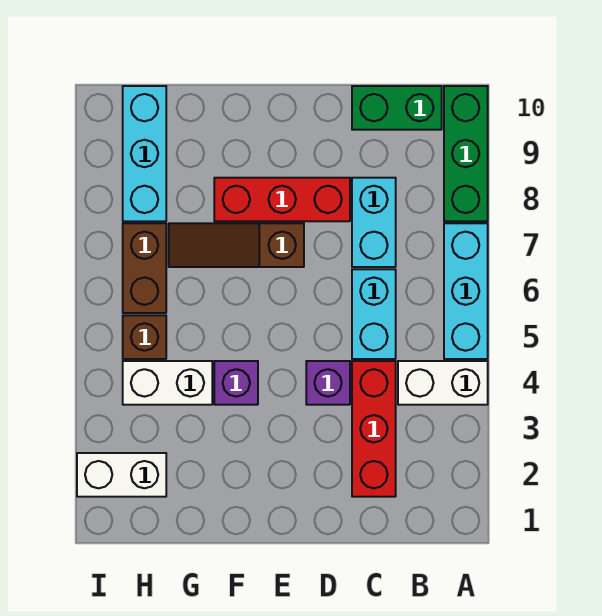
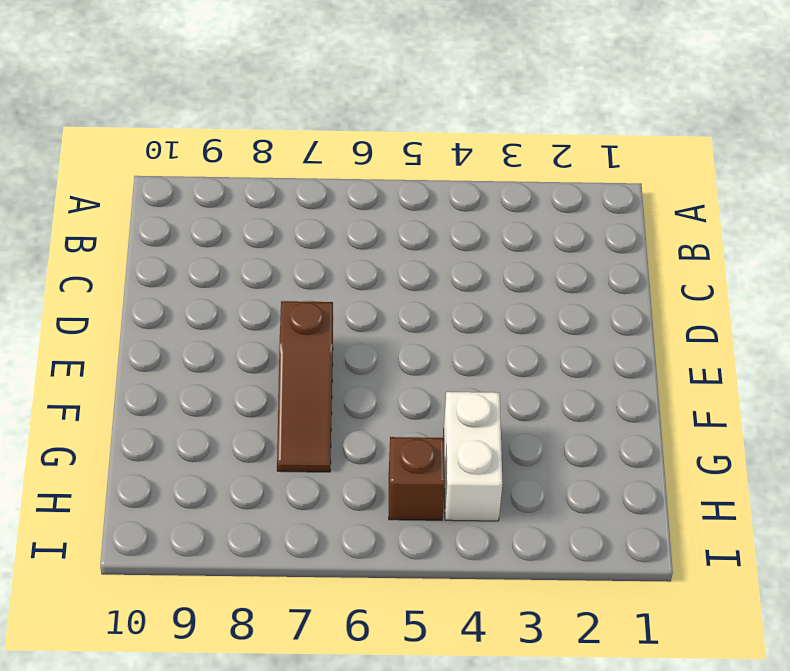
none -> white 1x2 brick [398,361,488,405]
none -> cyan 1x3 brick [444,223,488,359]
none -> green 1x3 brick [444,86,488,221]

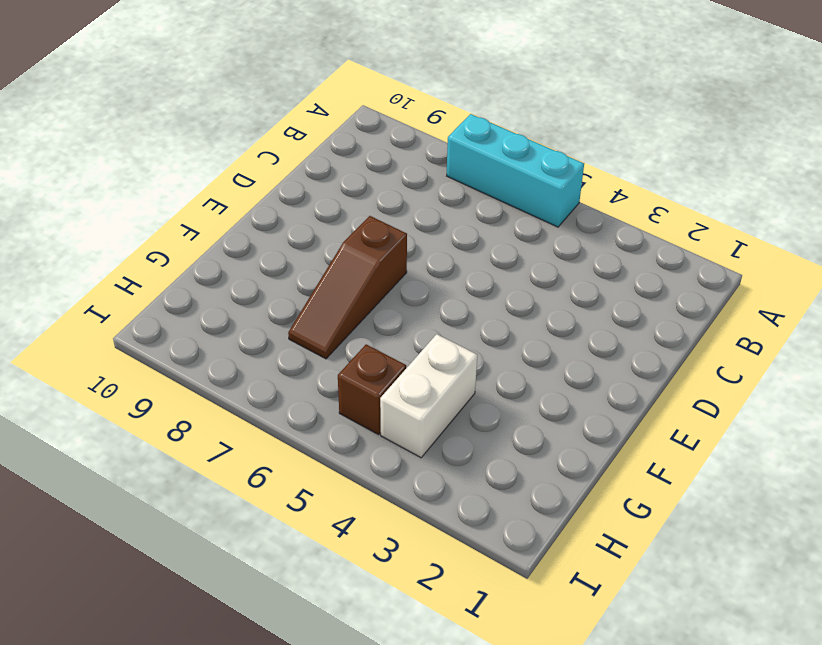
none -> white 1x2 brick [398,361,488,405]
none -> green 1x3 brick [444,86,488,221]
none -> green 1x2 brick [352,86,442,130]

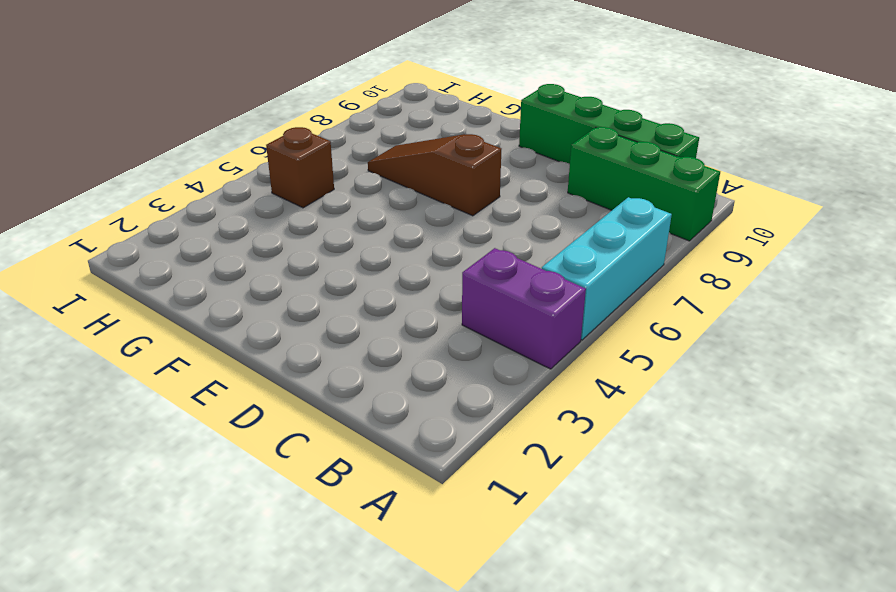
purple 1x2 brick [462,248,586,369] -> white 1x2 brick [398,361,488,405]
green 1x3 brick [568,127,720,241] -> green 1x3 brick turned to [444,86,488,221]
green 1x4 brick [519,84,699,164] -> green 1x2 brick [352,86,442,130]
none -> red 1x3 brick [352,361,396,497]
none -> cyan 1x2 brick [352,269,396,359]
none -> cyan 1x2 brick [352,178,396,267]

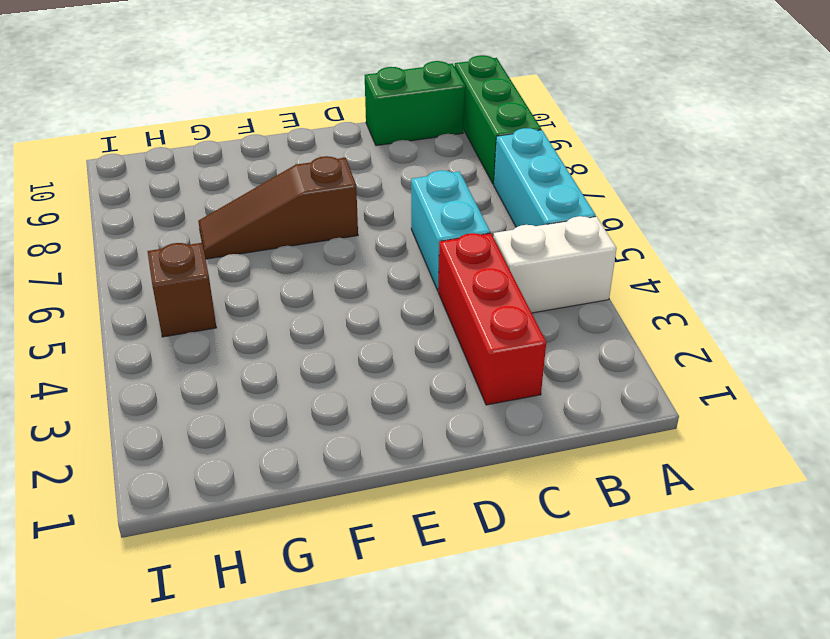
none -> cyan 1x2 brick [352,178,396,267]
none -> purple 1x1 brick [306,361,350,405]
none -> red 1x3 brick [214,178,350,221]

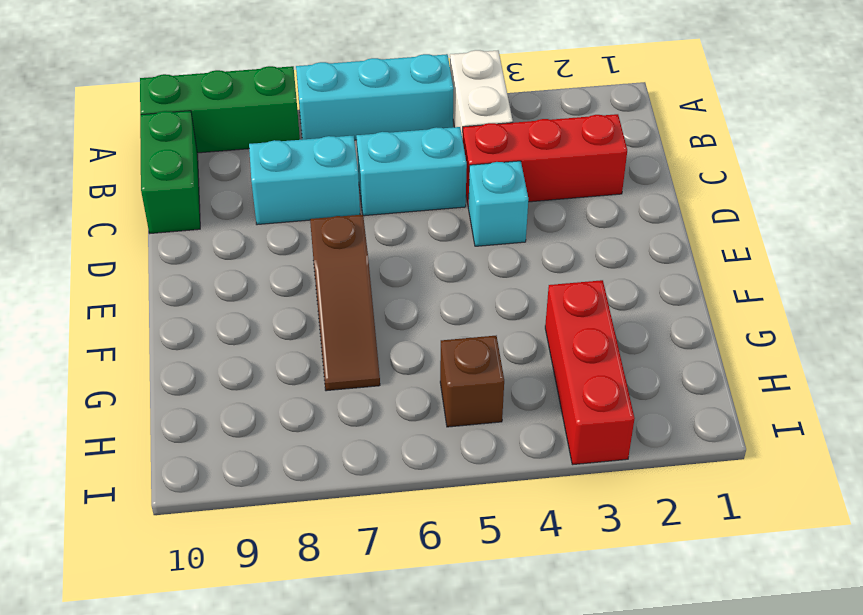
cyan 1x1 brick [468,161,528,246] -> purple 1x1 brick [306,361,350,405]
red 1x3 brick [545,280,635,465] -> red 1x3 brick moved to [214,178,350,221]
none -> purple 1x1 brick [214,361,258,405]
none -> white 1x2 brick [123,361,212,405]
none -> white 1x2 brick [77,453,166,497]

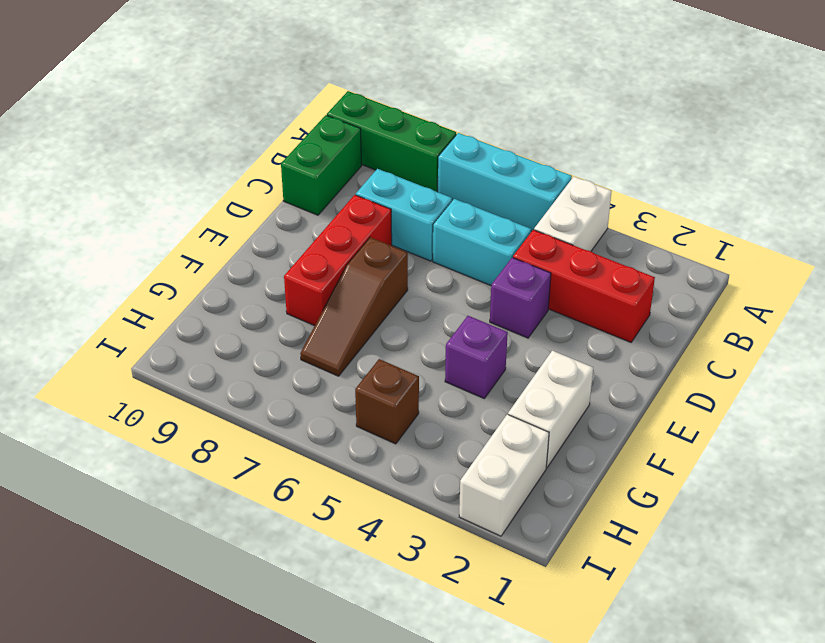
white 1x2 brick [508,351,593,468] -> white 1x2 brick moved to [123,361,212,405]
none -> brown 1x2 brick [123,223,166,313]
none -> cyan 1x3 brick [123,86,166,221]

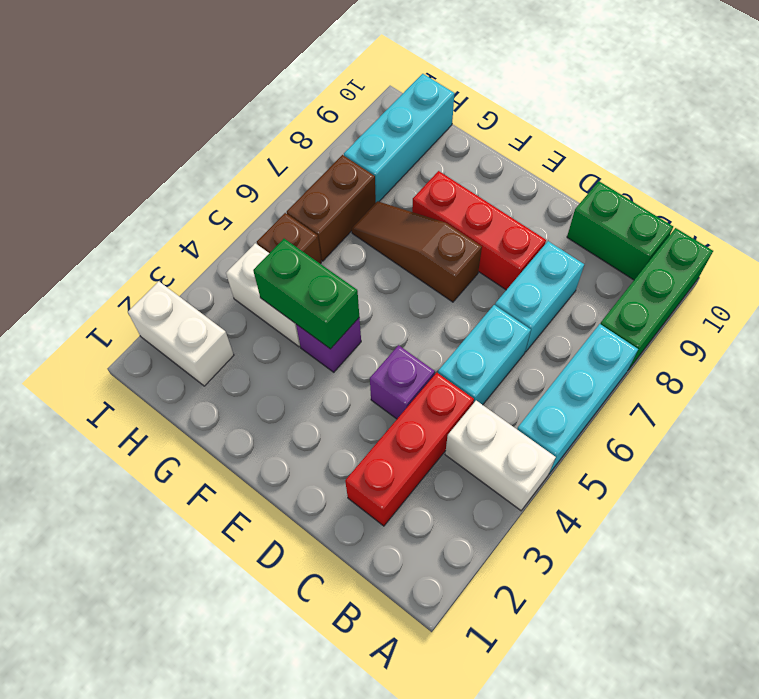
green 1x2 brick [253,239,359,349] -> none

